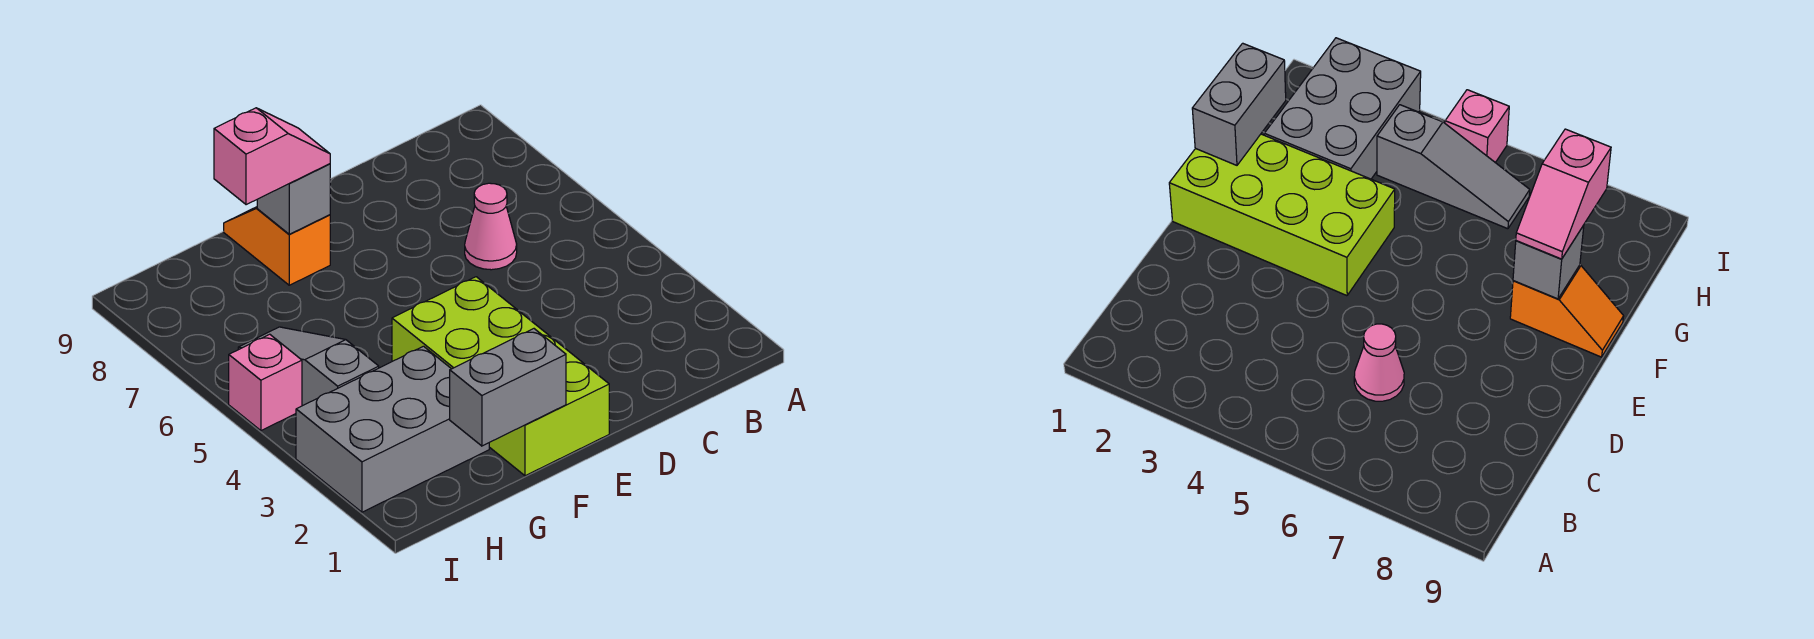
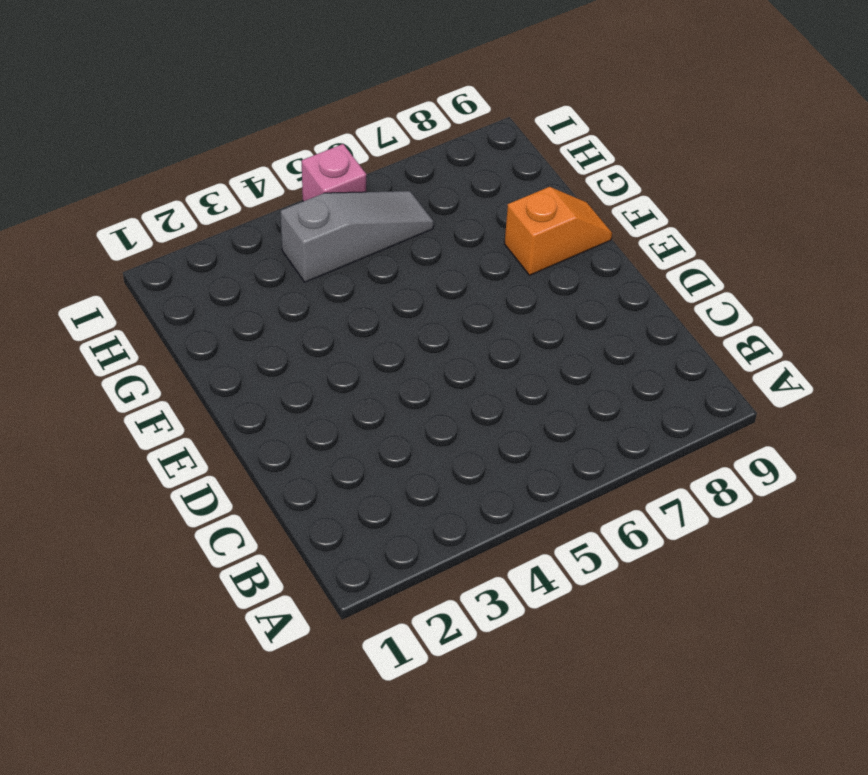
none -> pink 1x1 cone [465,183,517,270]
none -> lime 2x4 brick [392,277,609,476]

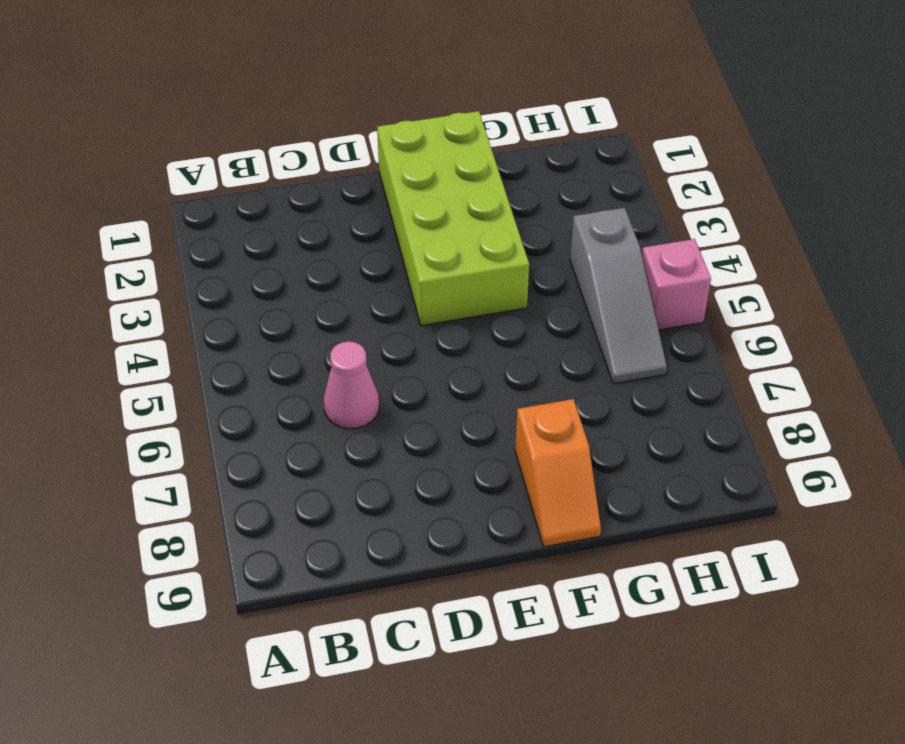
none -> grey 2x3 brick [296,346,489,512]
none -> grey 1x2 brick [450,329,566,446]

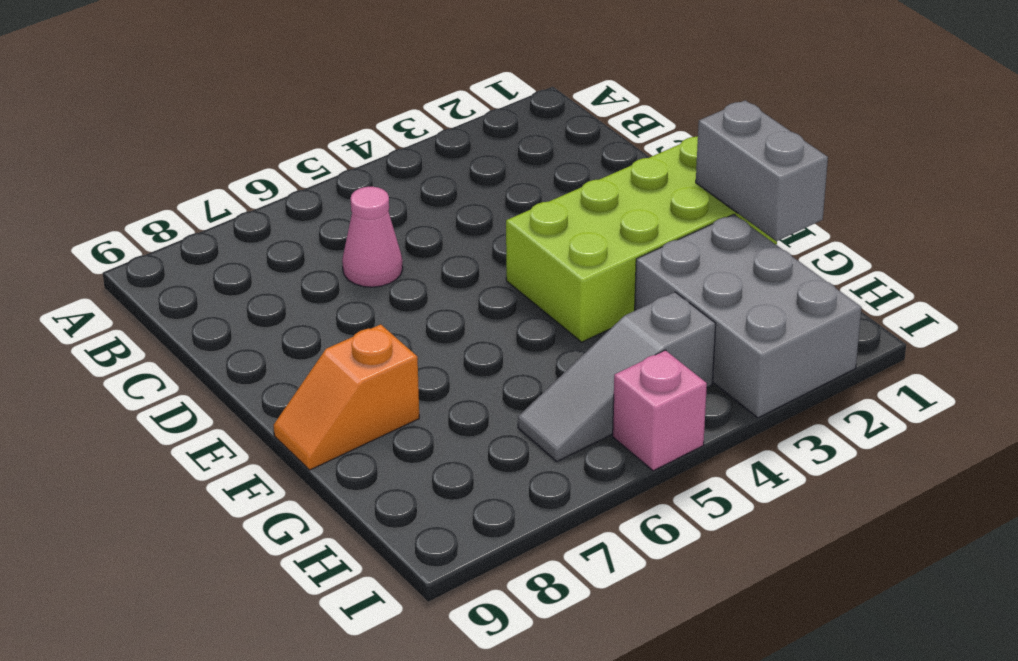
none -> grey 1x1 brick [257,164,330,234]
none -> pink 1x2 slope [214,108,330,205]

